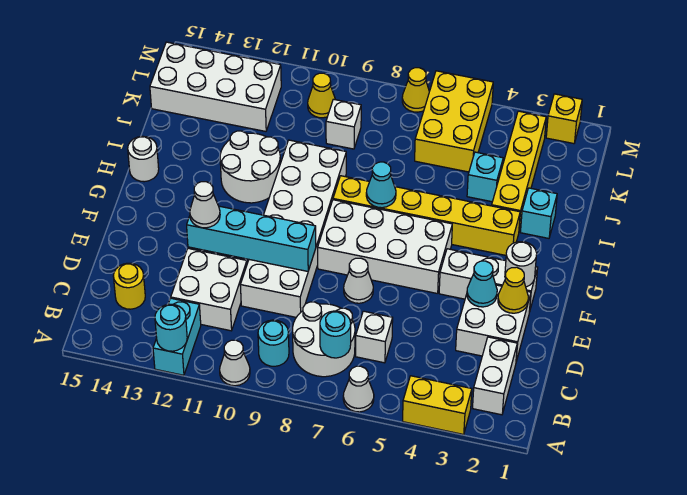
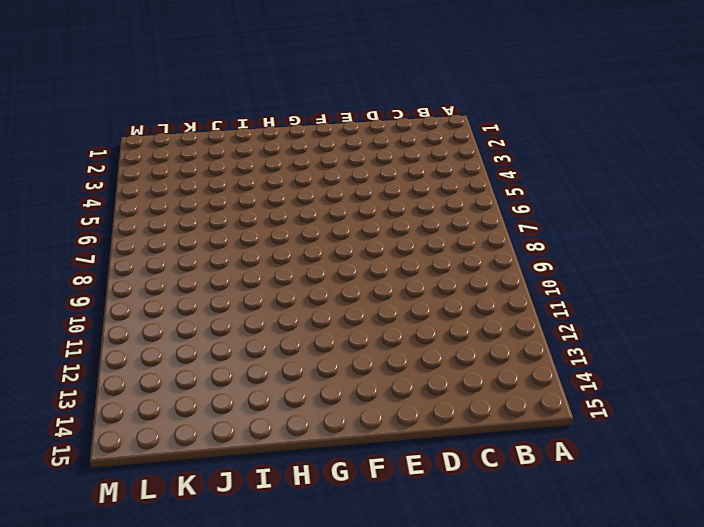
none -> yellow 1x2 brick [403,376,472,434]
none -> white 1x1 cone [343,366,374,412]
none -> white 1x1 cone [220,340,250,386]
none -> cyan 1x2 brick [153,298,201,375]

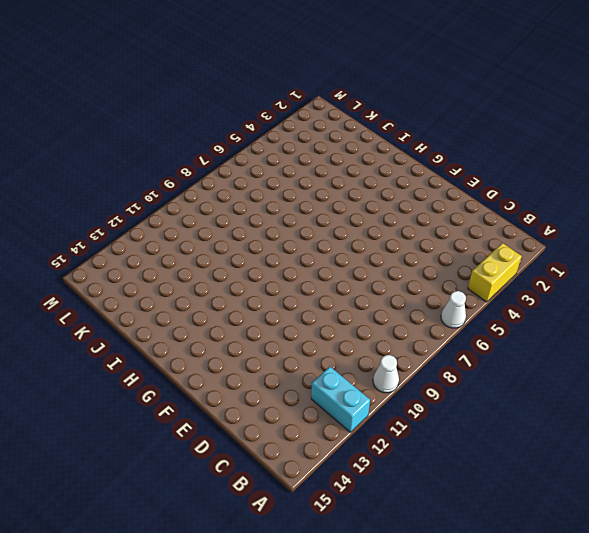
none -> white 1x2 brick [473,337,517,415]
none -> white 2x2 round brick [293,302,355,377]
none -> cyan 1x1 round brick [258,320,289,366]
none -> white 1x1 brick [356,311,393,363]

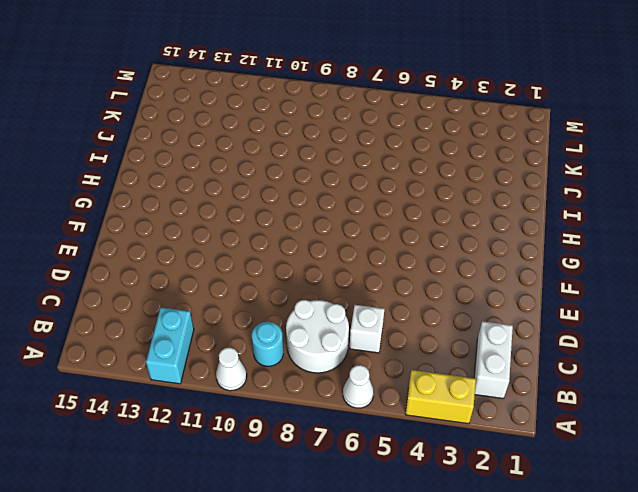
none -> white 2x2 brick [171,248,247,331]
none -> yellow 1x1 round brick [113,263,145,309]
none -> white 2x2 brick [456,280,531,361]
none -> white 2x6 brick [240,140,346,317]

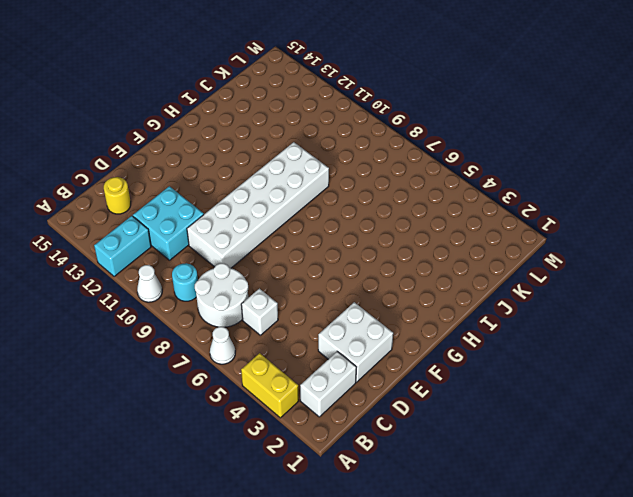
cyan 2x2 brick [133,186,204,260] -> white 2x2 brick [171,248,247,331]
none -> white 1x1 cone [344,258,373,303]
none -> white 1x3 brick [439,249,538,312]
none -> white 2x4 brick [318,200,452,294]
none -> yellow 1x6 brick [333,176,520,255]

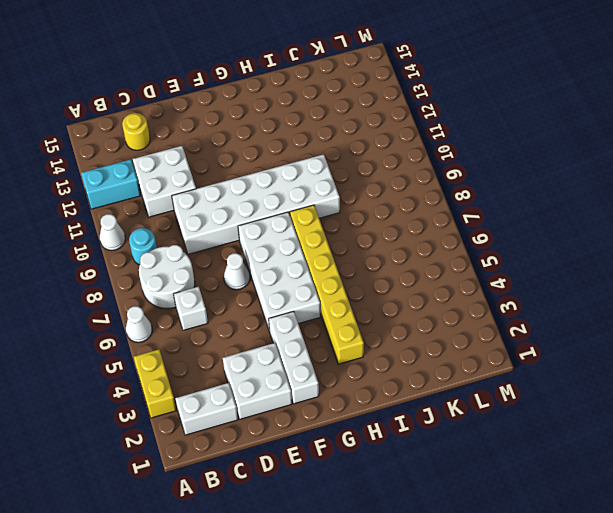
none -> white 2x2 round brick [220,131,280,203]
none -> white 1x1 round brick [128,136,159,182]
none -> cyan 1x1 brick [520,188,557,238]
none -> yellow 1x4 brick [492,111,546,231]

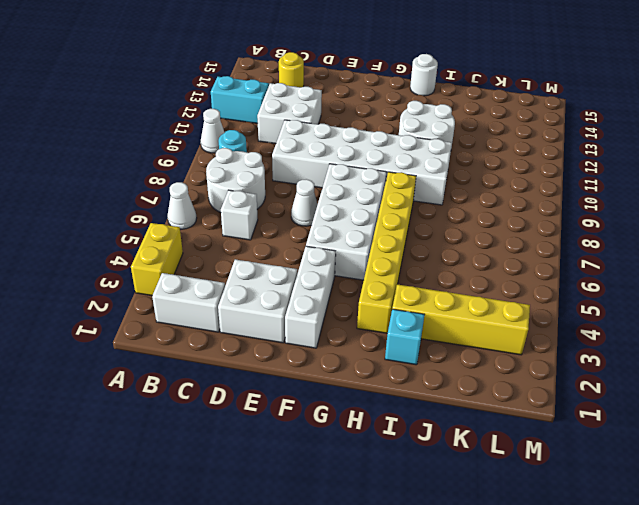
none -> cyan 1x1 brick [467,152,503,202]
none -> yellow 2x3 brick [415,71,493,172]
none -> white 1x1 brick [326,99,361,149]
none -> white 2x4 brick [150,42,281,131]

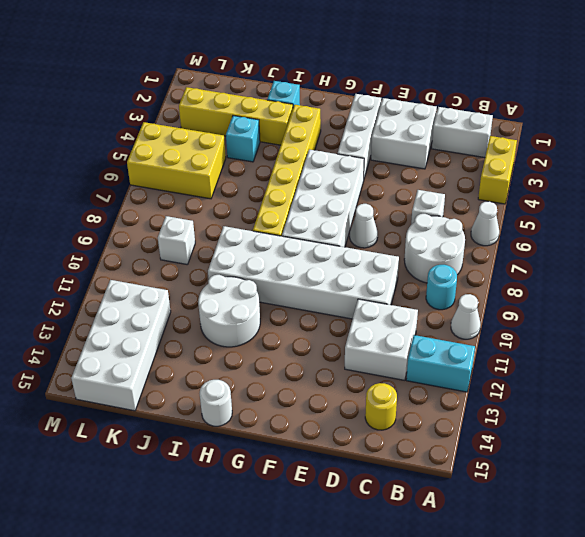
none -> yellow 1x1 cone [308,73,335,118]
none -> yellow 1x1 brick [546,94,582,144]
none -> yellow 1x1 cone [402,68,429,112]
none -> cyan 1x1 round brick [155,304,187,351]

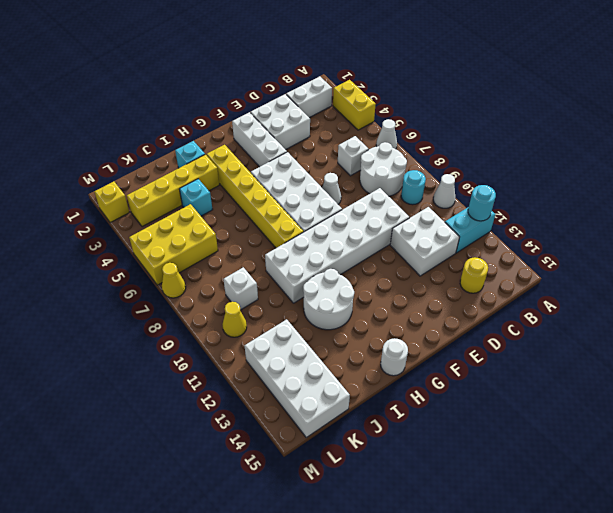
none -> cyan 1x1 round brick [320,311,351,358]
none -> yellow 1x1 cone [498,267,528,313]
none -> cyan 1x1 cone [467,261,497,307]
none -> cyan 1x4 brick [187,206,316,271]

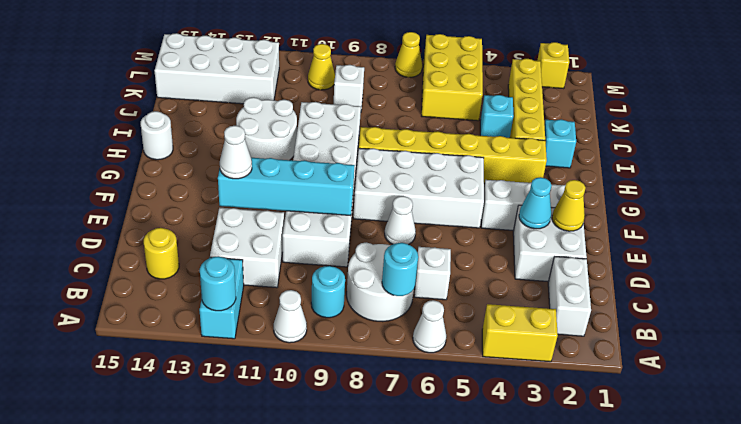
none -> white 1x1 round brick [505,242,537,287]
none -> cyan 1x1 cone [366,162,396,208]

